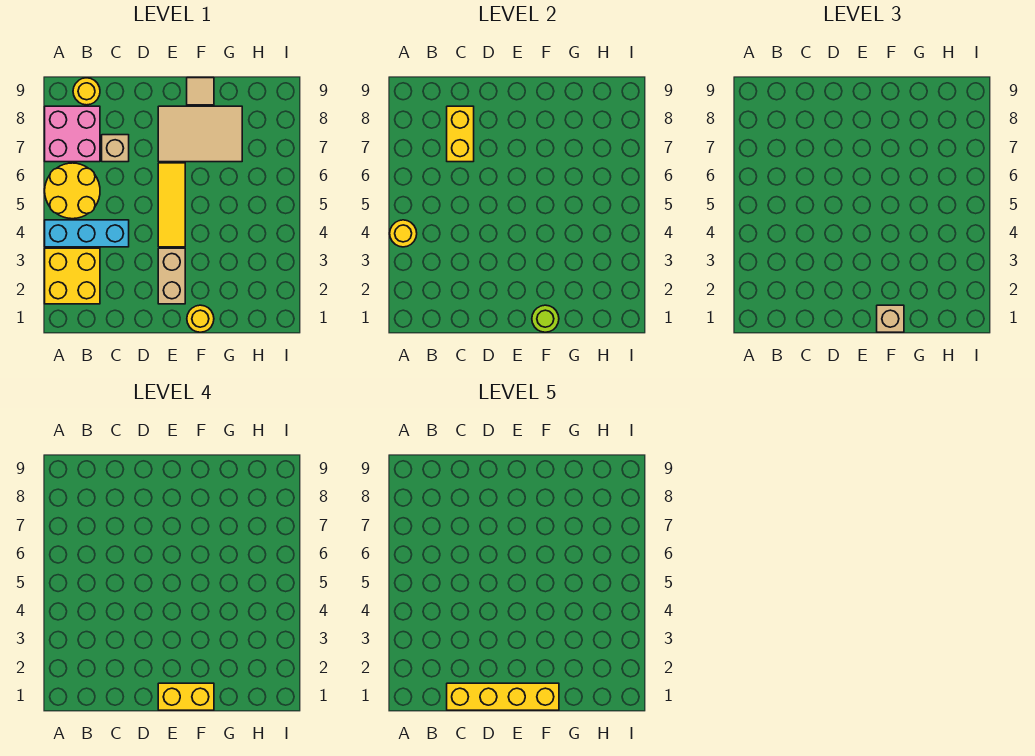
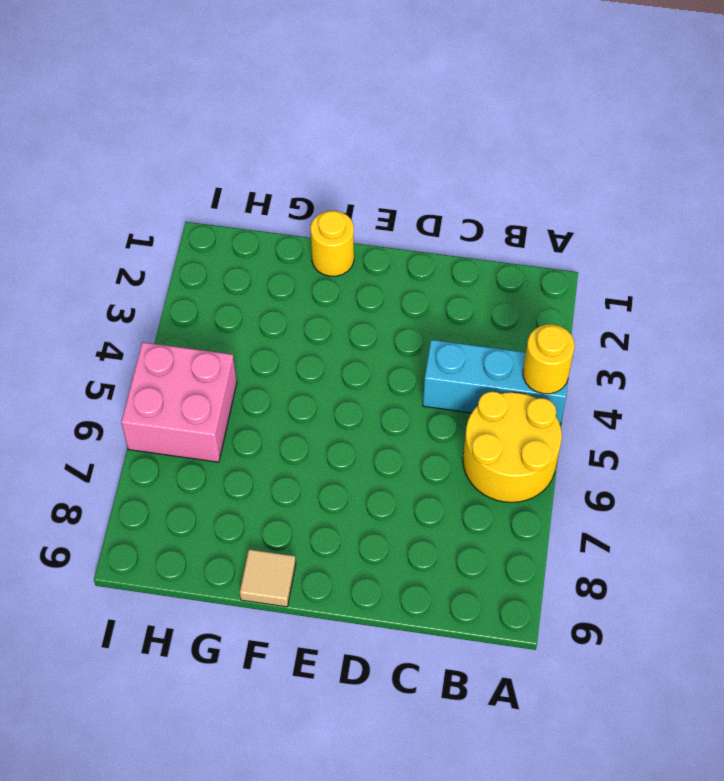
pink 2x2 brick [121,342,237,462] -> pink 2x2 brick moved to [45,106,100,162]
none -> yellow 2x2 brick [45,248,100,304]
none -> yellow 1x1 round brick [73,78,100,105]
none -> tan 1x1 brick [102,135,129,162]

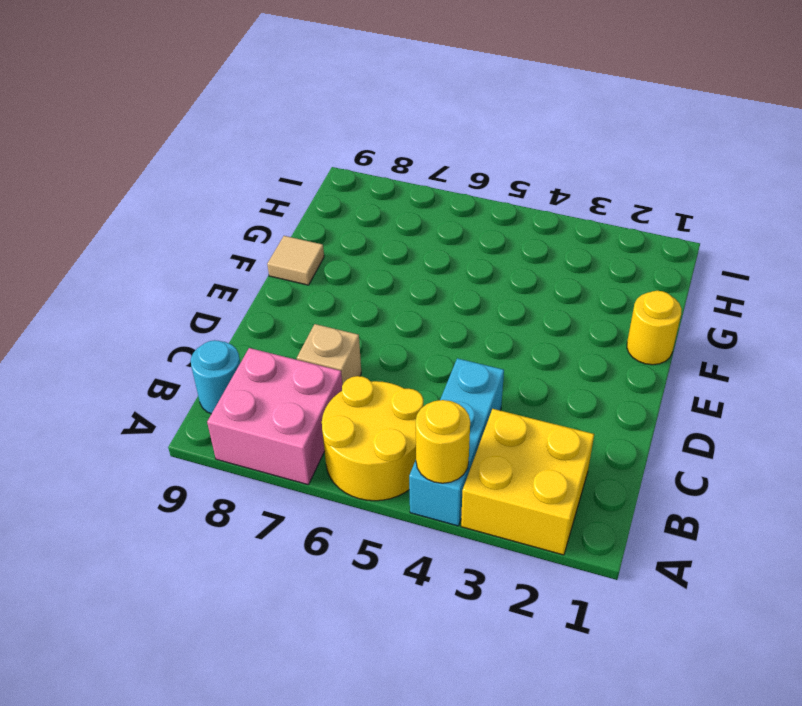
cyan 1x1 round brick [191,340,240,414] -> yellow 1x1 round brick [73,78,100,105]
none -> tan 1x2 brick [158,248,185,304]
none -> yellow 1x3 tile [158,163,185,247]
none -> tan 2x3 tile [158,106,242,162]

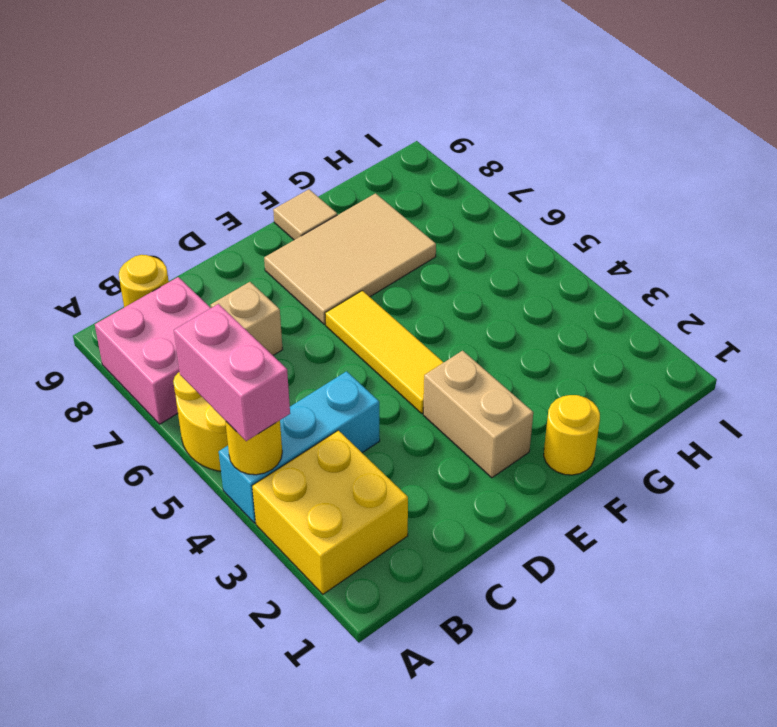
pink 1x2 brick [174,304,290,441] -> none
none -> yellow 1x2 brick [447,106,474,162]
none -> lime 1x1 round brick [532,305,559,332]
none -> tan 1x1 brick [877,305,904,332]

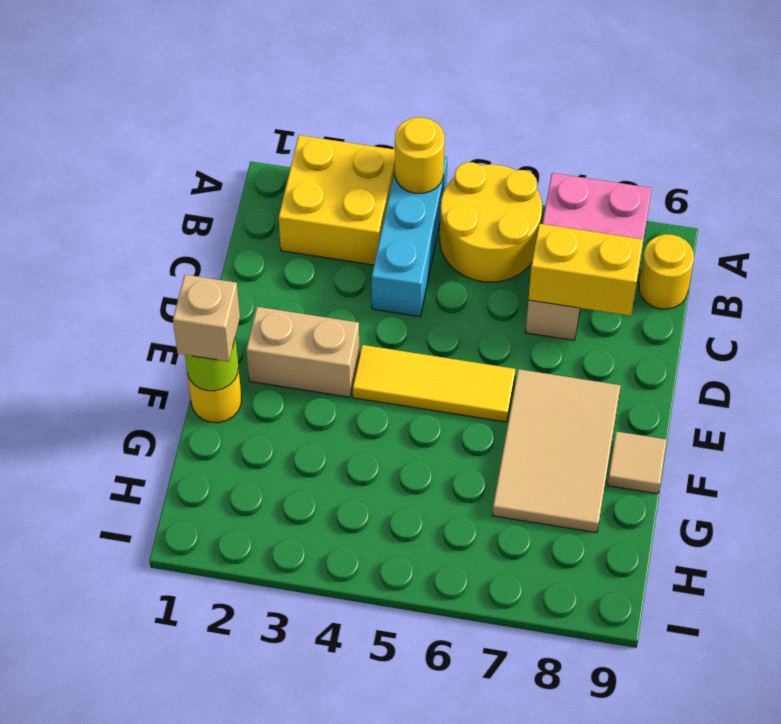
none -> yellow 1x2 brick [158,683,214,710]
none -> yellow 1x4 brick [447,683,559,710]

